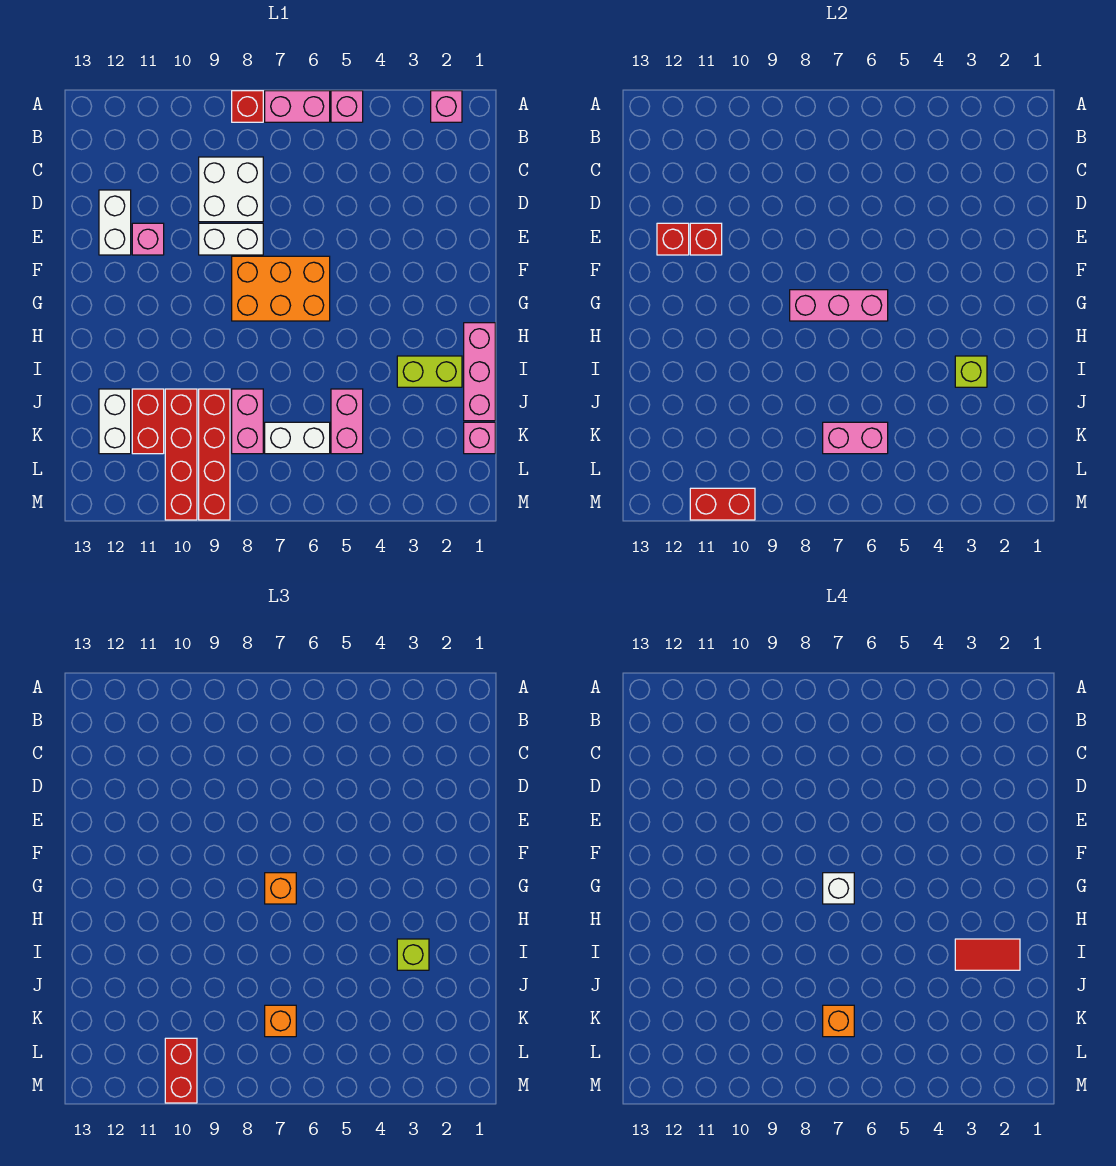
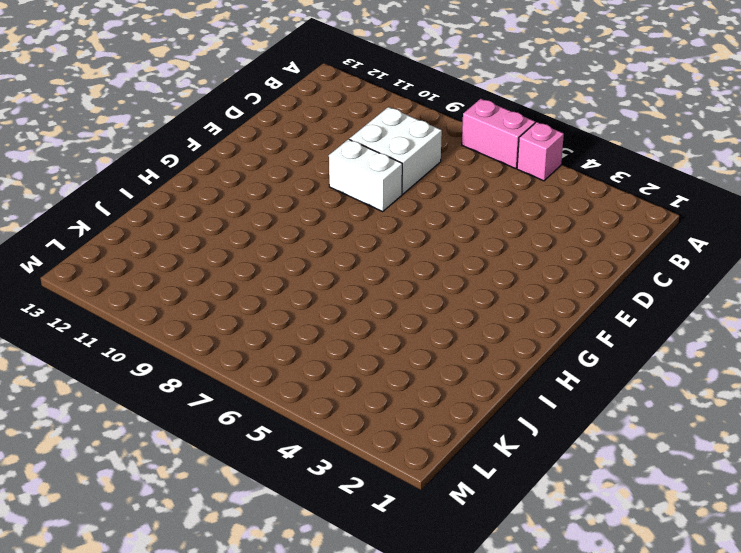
none -> pink 1x1 brick [431,91,462,122]
none -> red 1x1 brick [232,91,263,122]
none -> white 1x2 brick [99,190,131,255]
none -> pink 1x1 brick [132,223,164,255]

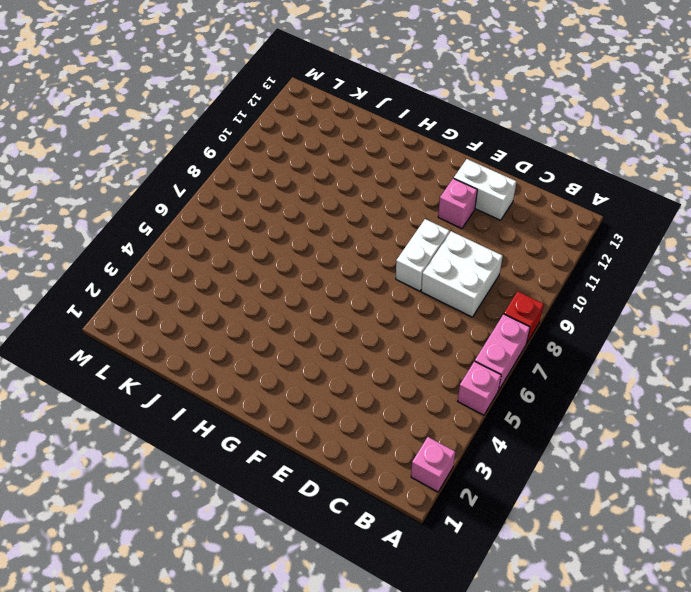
none -> orange 2x3 brick [232,256,330,321]
none -> pink 1x3 brick [464,323,495,421]
none -> lime 1x2 brick [397,356,462,387]
none -> pink 1x2 brick [331,389,363,454]

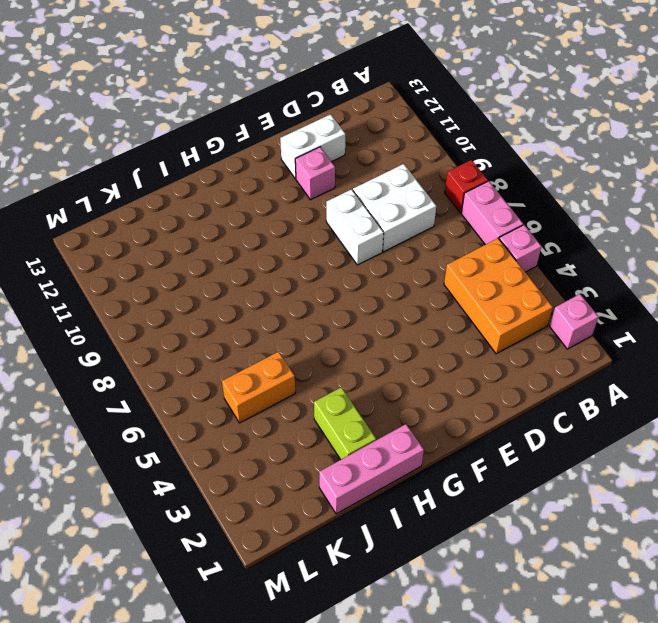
orange 2x3 brick [444,238,553,354] -> orange 2x3 brick moved to [232,256,330,321]
orange 1x2 brick [222,351,295,423] -> pink 1x2 brick [331,389,363,454]
none -> pink 1x2 brick [232,389,263,454]
none -> red 1x4 brick [199,389,230,520]
none -> red 1x4 brick [165,389,197,520]
none -> red 1x2 brick [132,389,164,454]

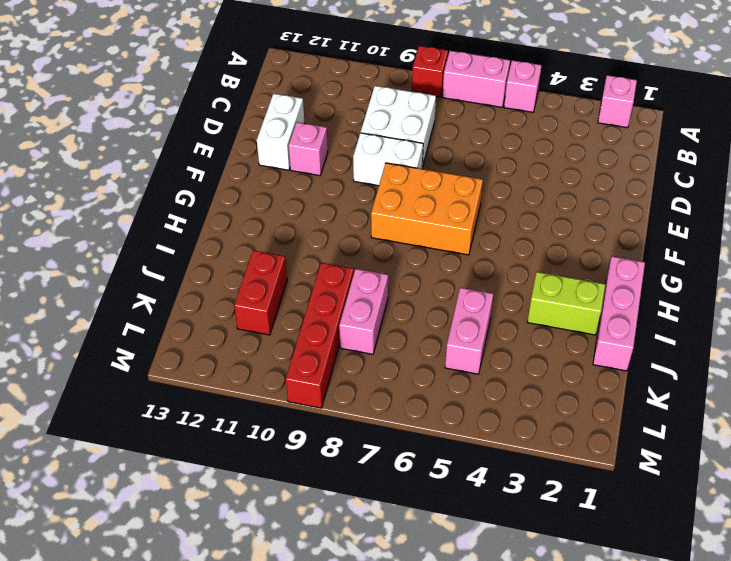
none -> red 1x4 brick [165,389,197,520]
none -> white 1x2 brick [99,389,131,454]
none -> pink 1x1 brick [464,422,495,454]
none -> white 1x2 brick [265,422,330,454]

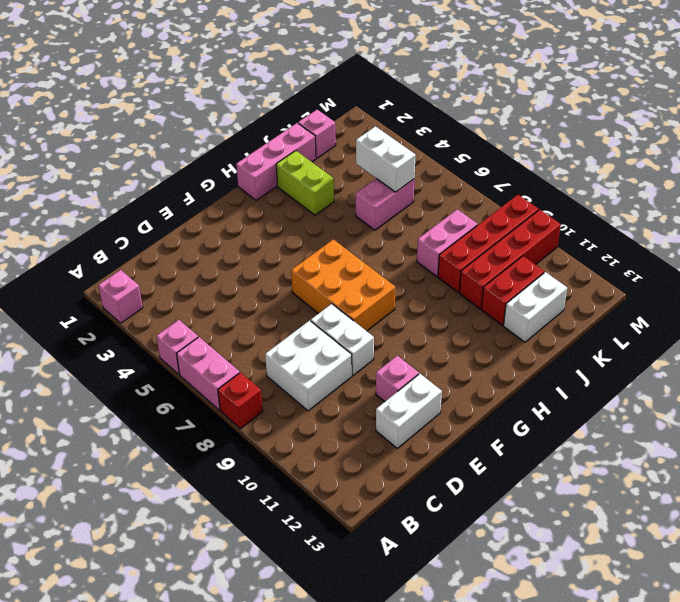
white 1x2 brick [356,126,415,192] -> white 1x2 brick moved to [265,422,330,454]
none -> red 1x1 brick [690,223,722,255]
none -> red 1x1 brick [657,223,689,255]
none -> pink 1x3 brick [790,290,888,321]
none -> lime 1x1 brick [955,356,987,387]

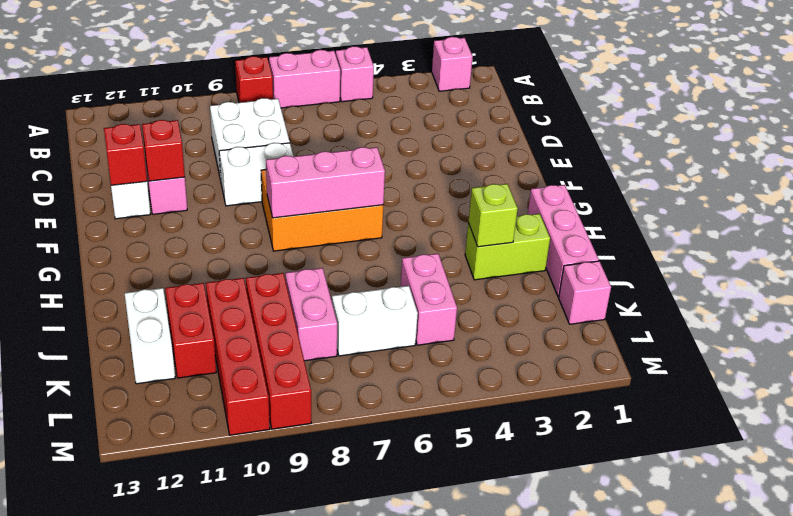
none -> pink 1x2 brick [823,422,888,454]
none -> red 1x2 brick [690,488,755,520]
none -> orange 1x1 brick [265,873,296,904]
none -> lime 1x1 brick [397,939,429,970]

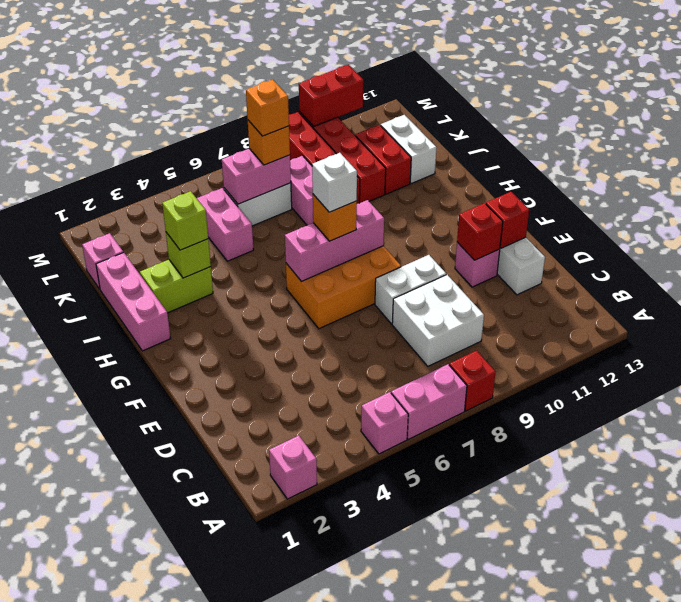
none -> red 1x2 brick [165,1038,197,1103]
none -> red 1x2 tile [955,939,1020,970]

